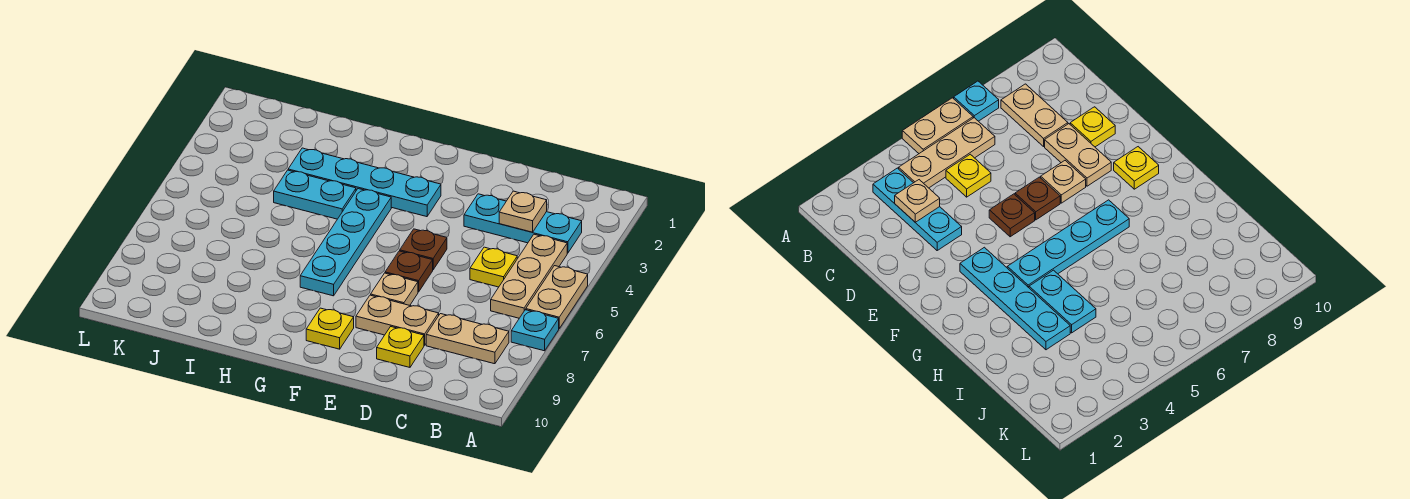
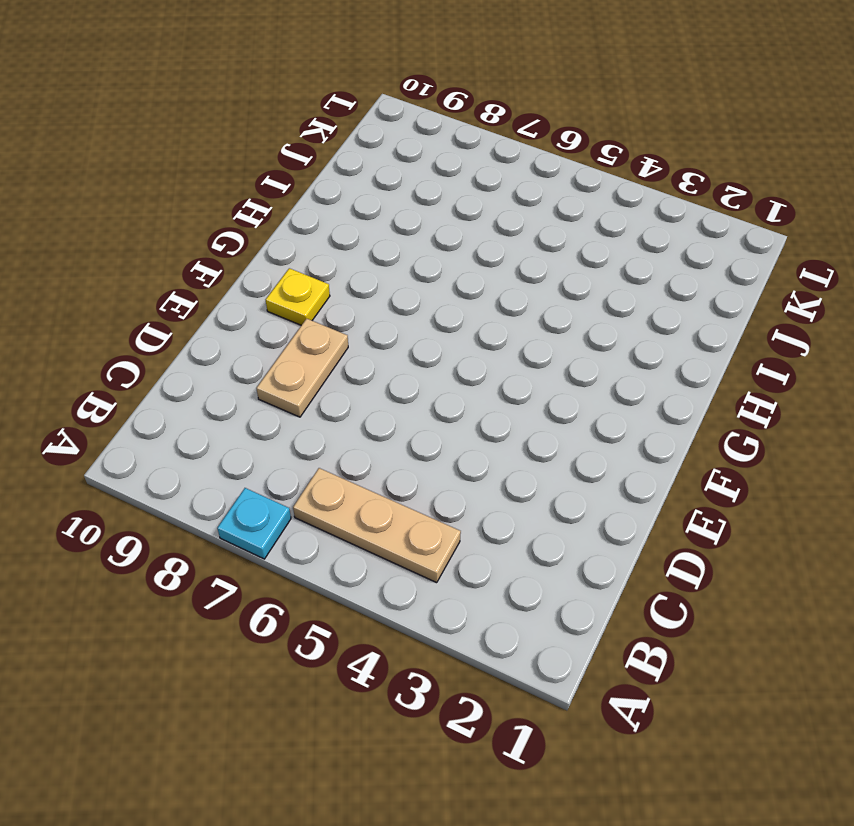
none -> tan 1x2 plate [526,266,588,328]
none -> cyan 1x3 plate [464,194,582,253]
none -> tan 1x2 plate [426,314,509,364]

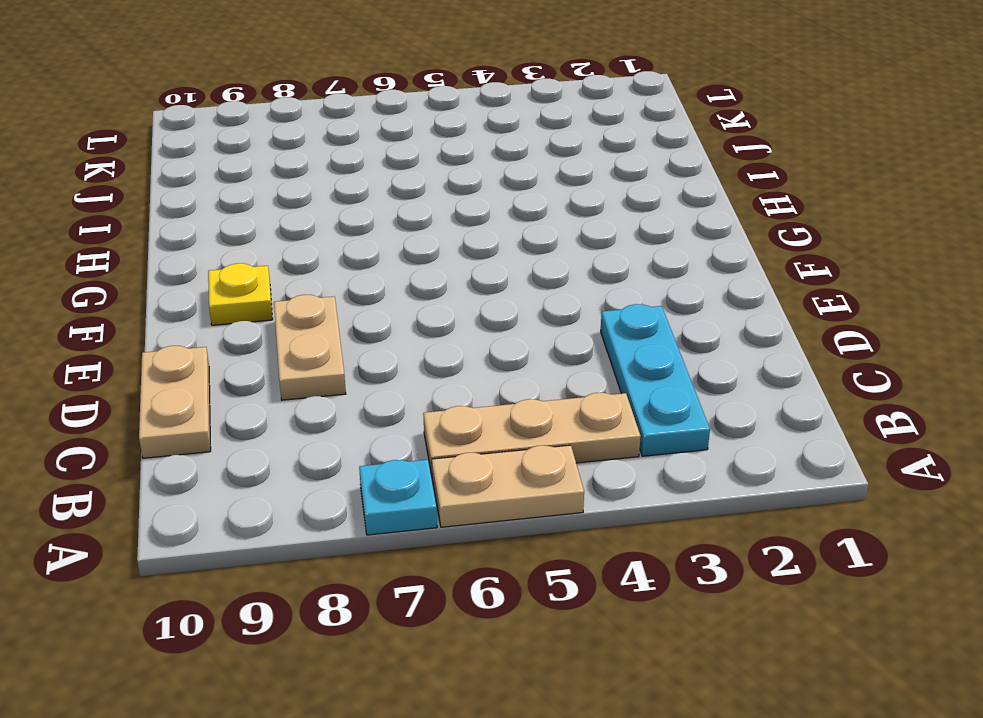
tan 1x2 plate [139,346,211,458] -> tan 1x2 plate moved to [426,314,509,364]
none -> yellow 1x1 plate [470,247,517,287]
none -> yellow 1x1 plate [377,327,424,367]
none -> brown 1x1 plate [400,229,447,270]

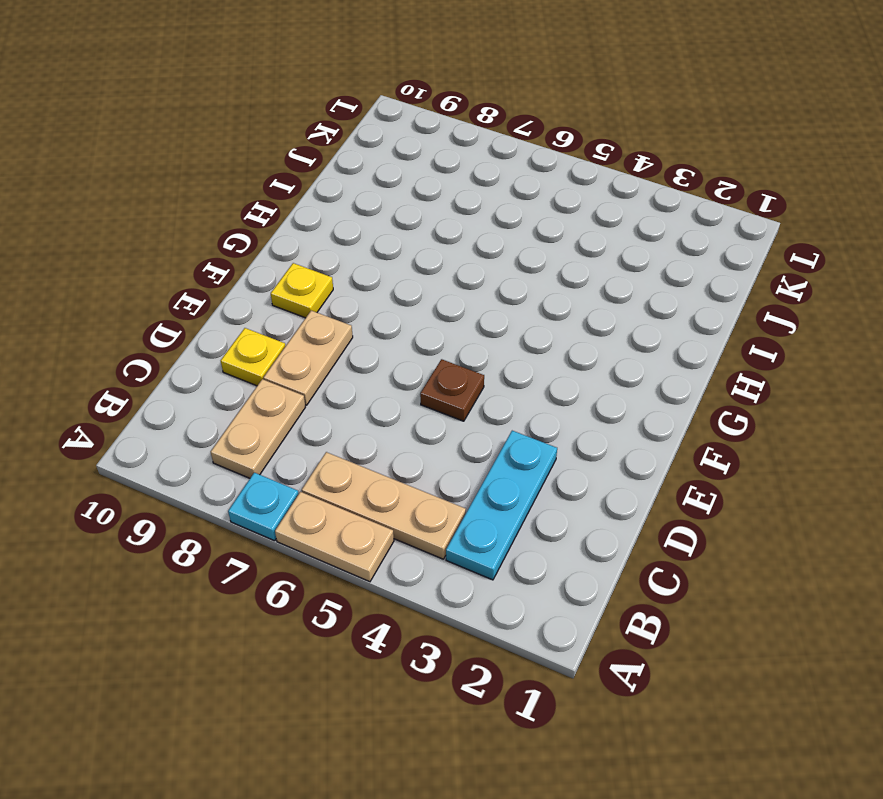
none -> yellow 1x1 plate [470,247,517,287]
none -> brown 1x1 plate [385,251,433,292]
none -> tan 1x1 plate [371,273,418,305]

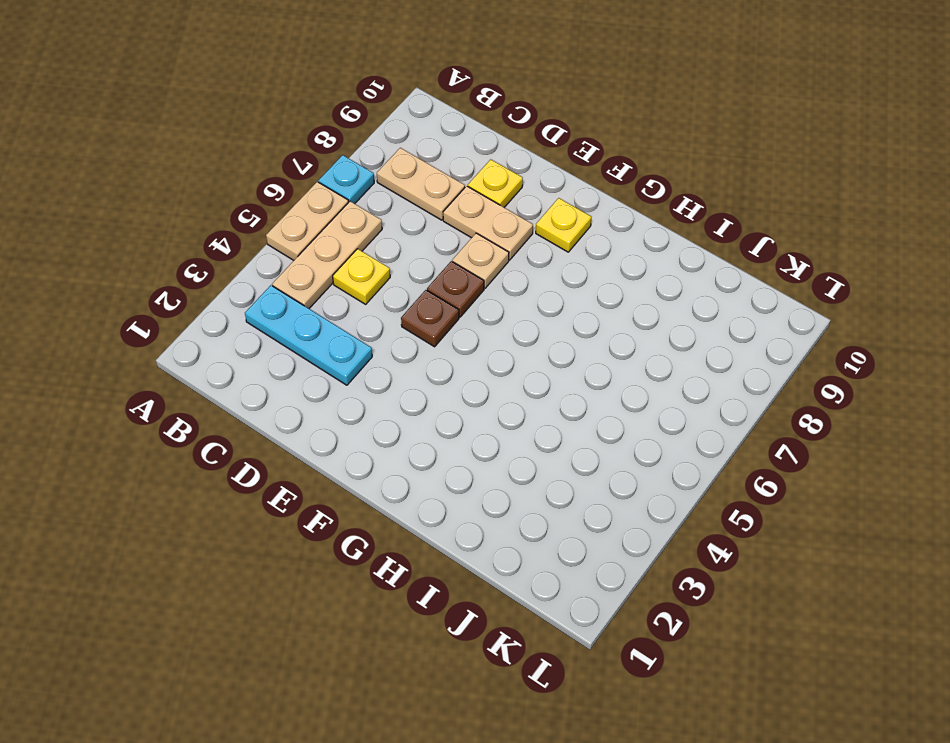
none -> cyan 1x4 plate [288,148,441,217]
none -> cyan 1x4 plate [300,189,391,296]
none -> cyan 1x2 plate [274,170,356,219]

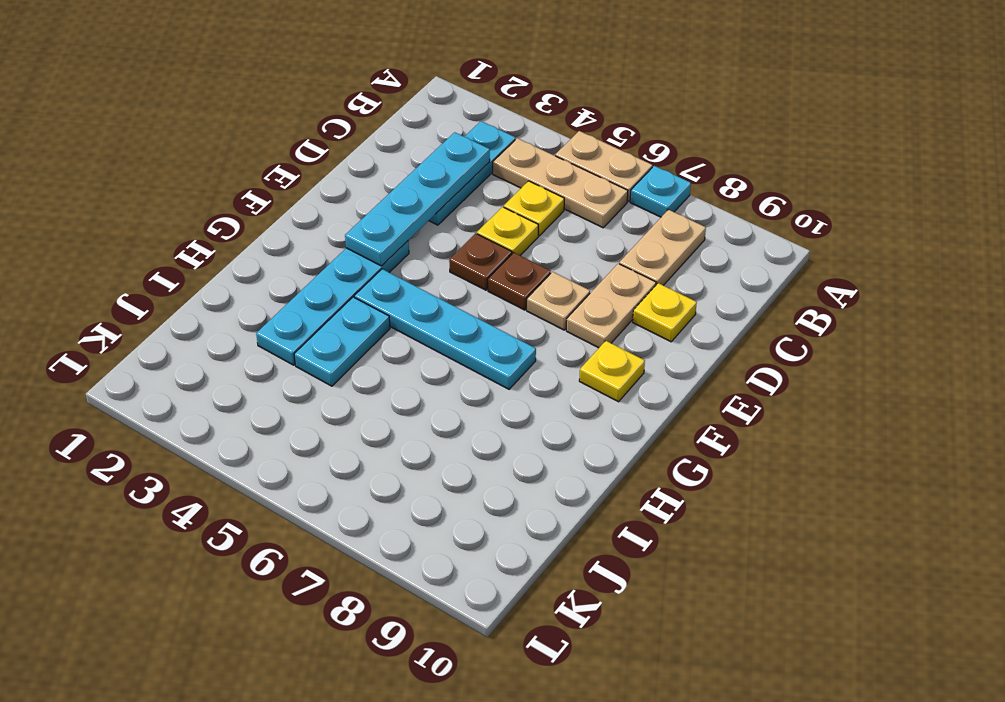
cyan 1x4 plate [345,132,490,266] -> tan 1x1 plate [499,191,547,232]
yellow 1x1 plate [477,207,538,255] -> none

